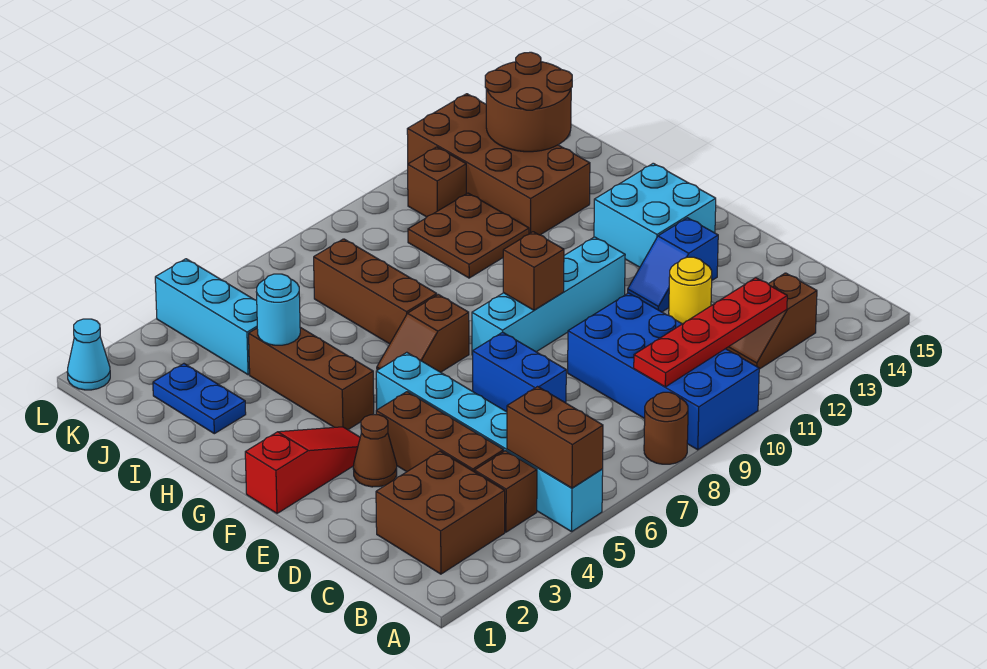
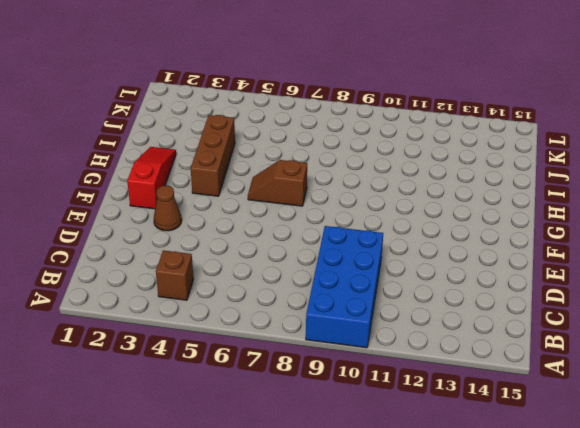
red 1x3 slope [127,147,176,209] -> red 1x3 slope turned to [245,427,360,513]
none -> cyan 1x6 brick [376,352,603,532]
none -> brown 1x1 round brick [644,392,688,464]
none -> brown 2x2 brick [376,451,505,574]

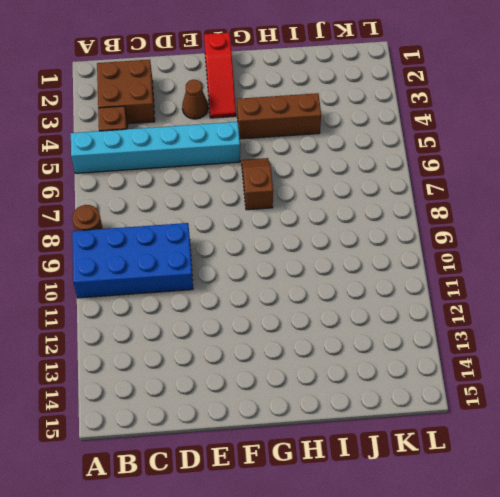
none -> brown 1x2 slope [726,273,817,369]
none -> brown 1x3 brick [376,392,504,472]
none -> blue 1x2 brick [473,332,566,412]

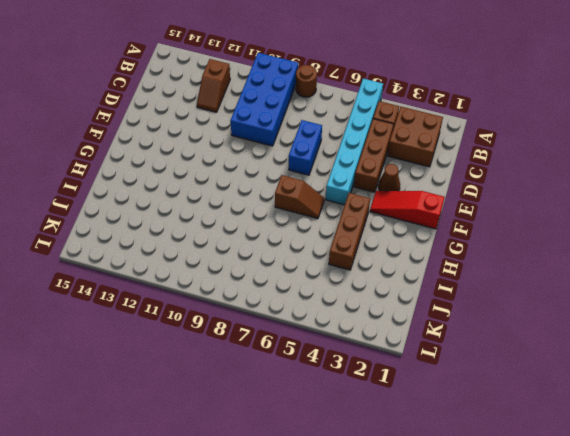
brown 1x2 slope [197,59,230,112] -> brown 1x2 slope turned to [726,273,817,369]
none -> yellow 1x1 round brick [669,257,712,324]
none -> blue 1x2 slope [628,218,718,312]
none -> cyan 1x4 brick [472,237,625,355]

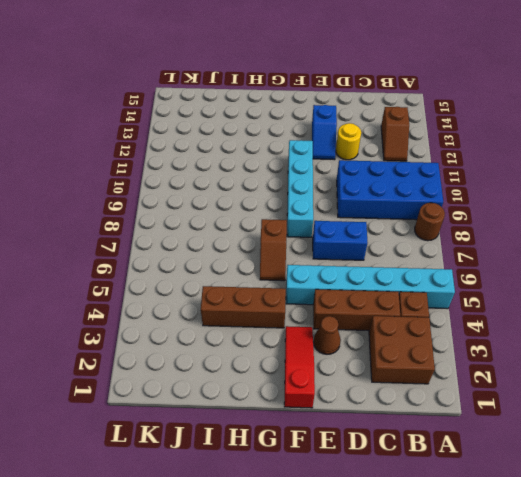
none -> cyan 2x2 brick [594,163,716,267]
none -> brown 1x3 brick [314,239,437,344]
none -> blue 1x2 plate [153,364,246,434]

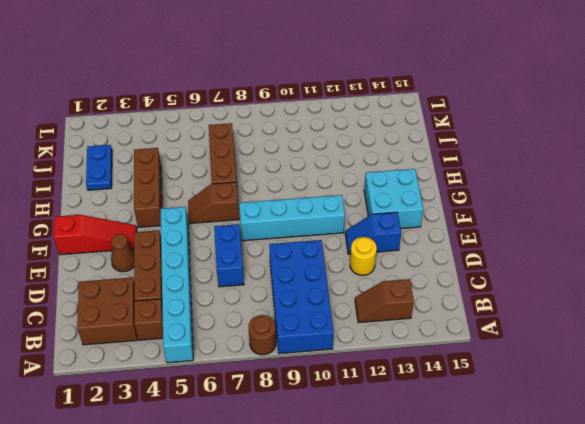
none -> brown 2x2 plate [408,193,529,278]
none -> brown 2x4 brick [407,94,590,235]
none -> cyan 1x3 brick [155,259,257,375]

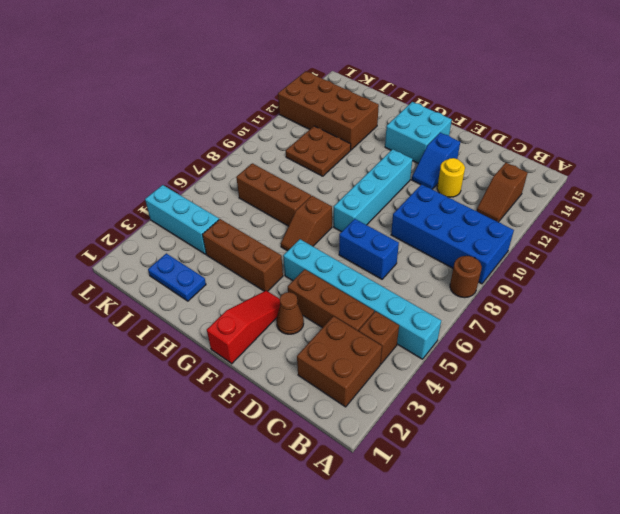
none -> brown 1x1 brick [408,147,466,217]
none -> cyan 1x1 cone [67,319,110,390]
none -> brown 1x2 brick [507,387,603,488]

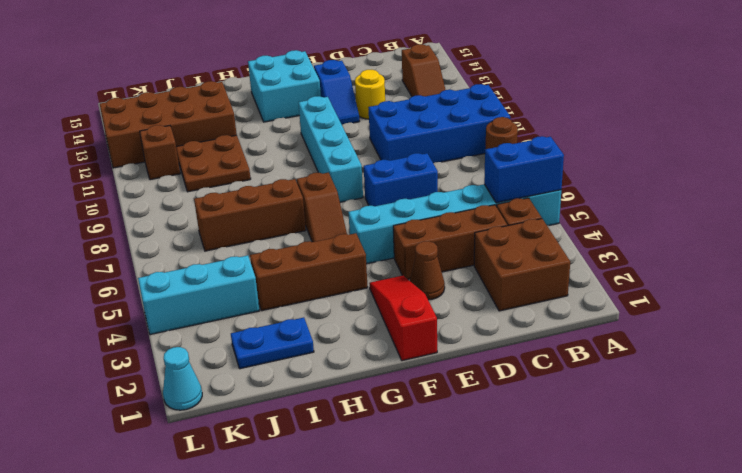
blue 1x2 brick [484,136,564,203] -> brown 1x2 brick [507,387,603,488]
none -> red 1x4 plate [634,278,787,387]
none -> brown 1x1 brick [503,232,564,310]
none -> cyan 1x1 round brick [256,274,300,345]

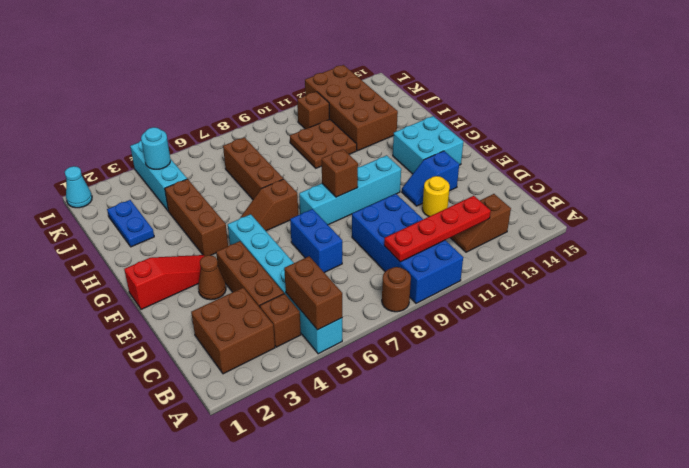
cyan 1x1 round brick [141,127,170,169] -> cyan 1x1 round brick moved to [256,274,300,345]
none -> brown 2x2 round brick [485,52,572,152]

